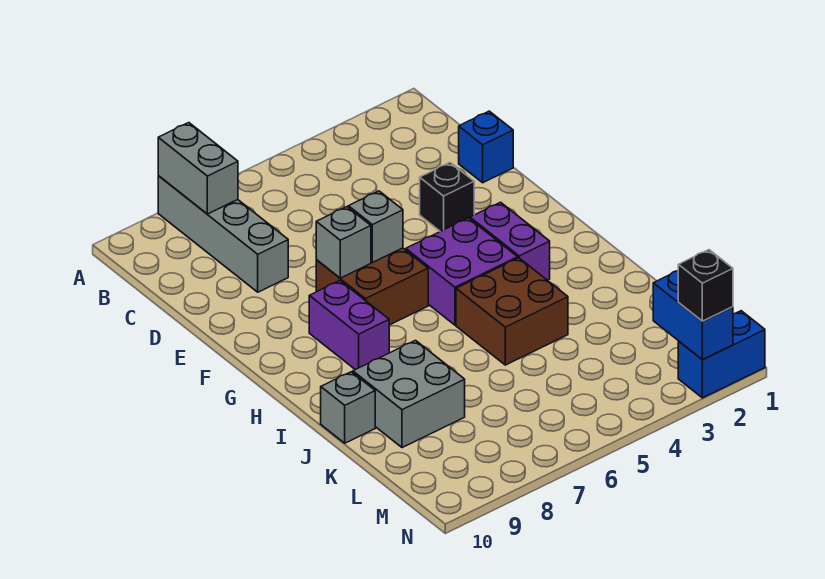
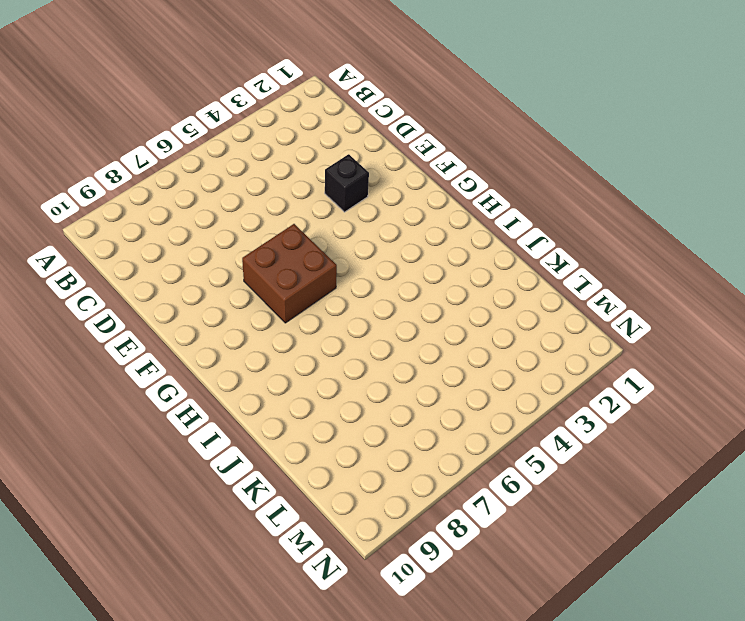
none -> grey 1x4 brick [158,176,288,292]
none -> blue 1x1 brick [459,111,513,183]
none -> purple 1x2 brick [470,202,550,280]

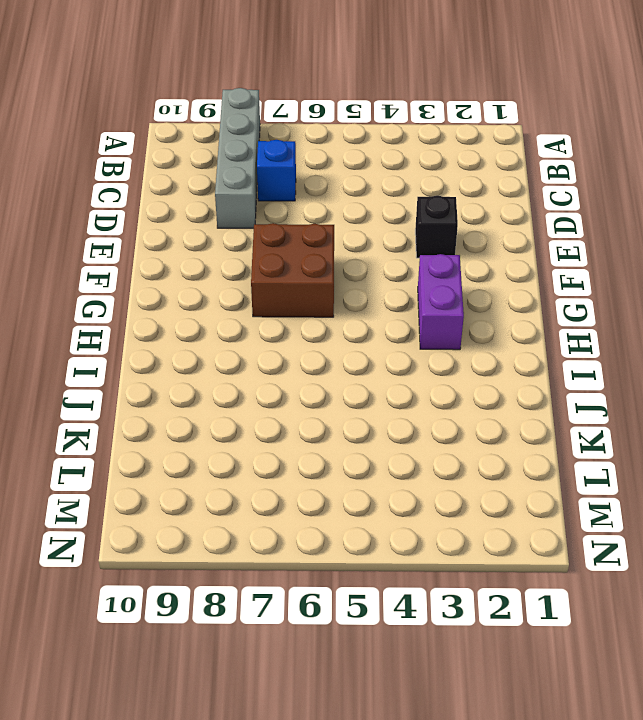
blue 1x1 brick [257,140,296,201] -> blue 1x1 brick moved to [459,111,513,183]
none -> purple 2x2 brick [406,218,518,325]
none -> purple 1x2 brick [309,281,389,370]
none -> brown 2x2 brick [456,258,568,365]

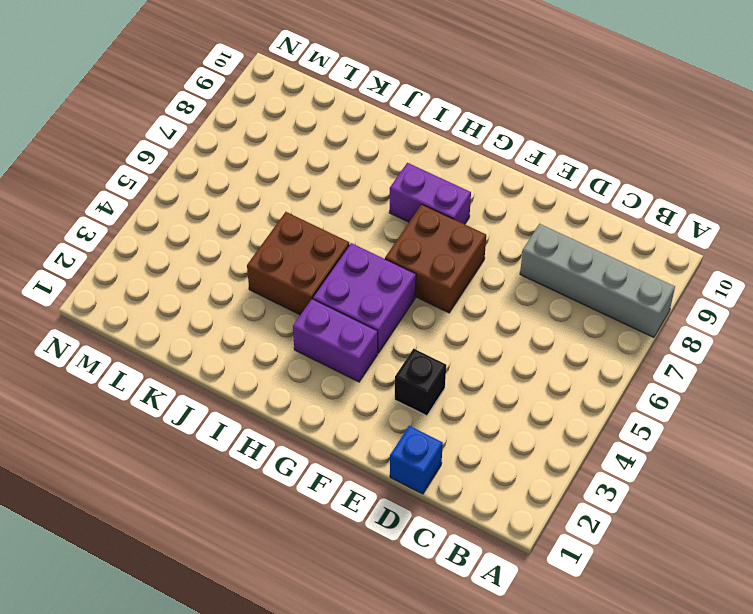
none -> grey 2x2 brick [353,341,465,448]
none -> grey 1x1 brick [321,372,375,443]
none -> blue 1x2 brick [678,311,765,398]

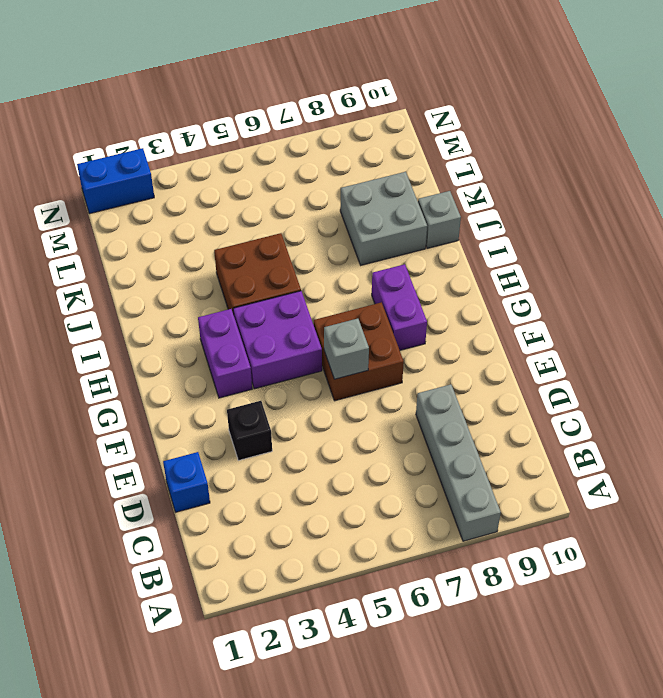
none -> grey 1x2 brick [158,123,238,214]
none -> grey 1x1 brick [316,207,371,278]
none -> blue 1x2 brick [653,271,733,360]

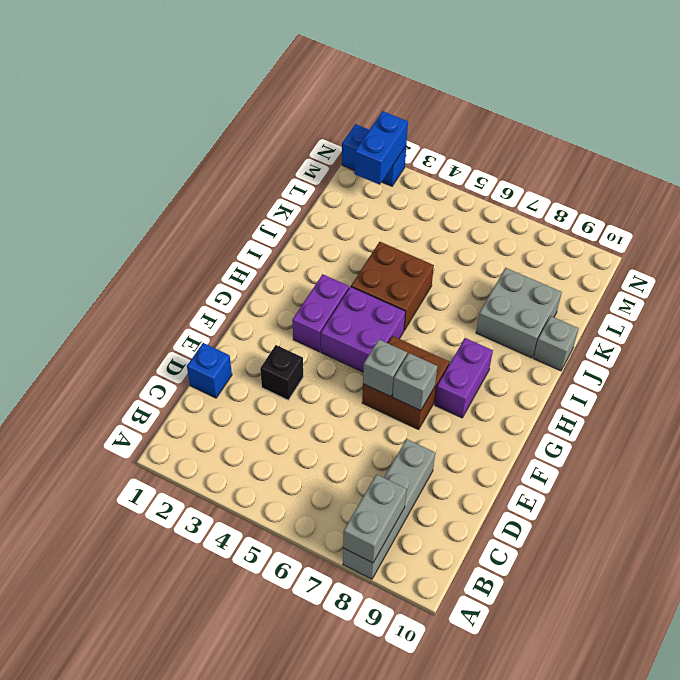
none -> black 1x1 brick [678,250,733,321]

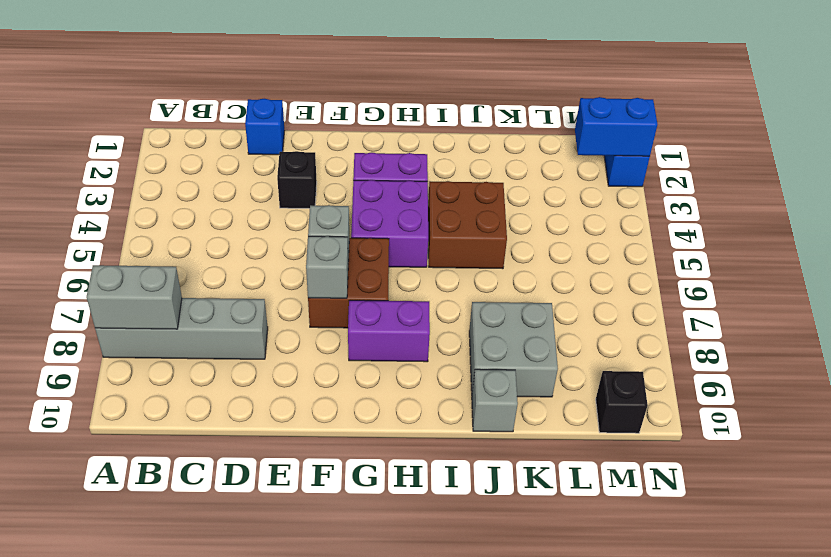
black 1x1 brick [596,371,648,433] -> black 1x1 brick moved to [678,250,733,321]

